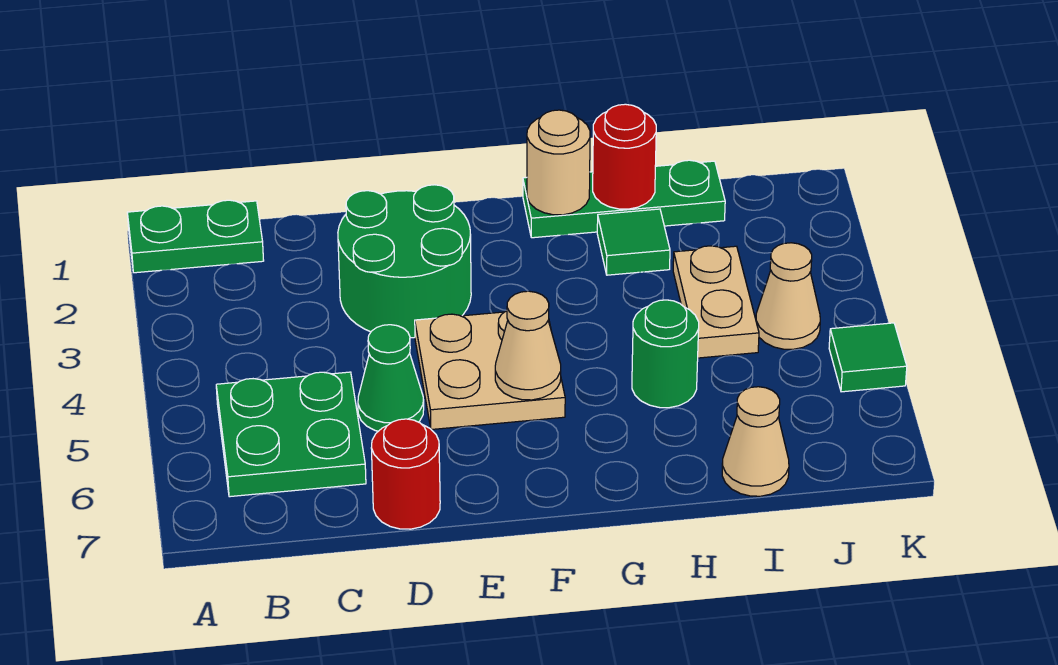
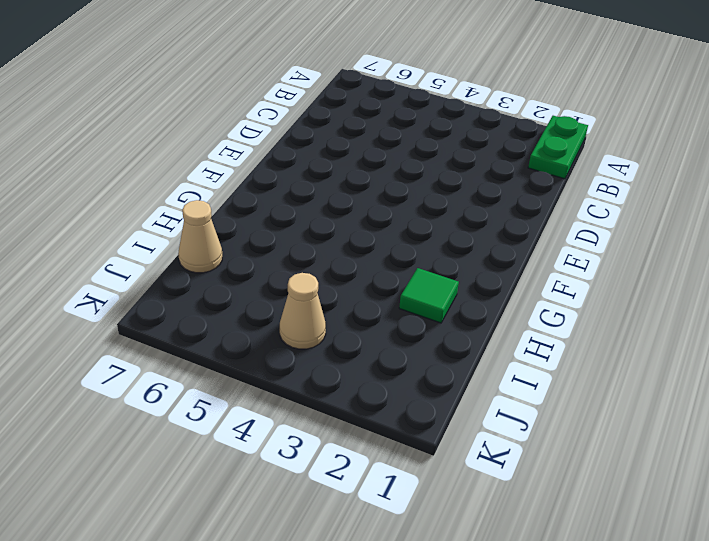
none -> green 2x2 plate [216,372,366,497]
none -> green 2x2 round brick [338,185,471,338]
none -> green 1x1 cone [358,325,424,431]

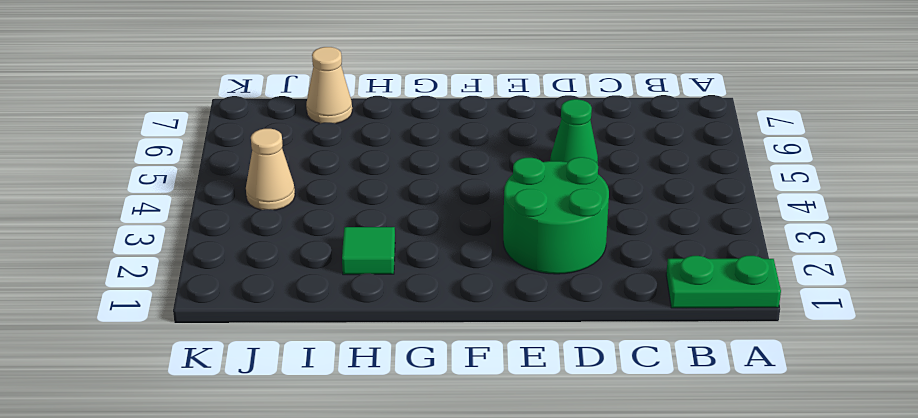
none -> green 2x2 plate [216,372,366,497]
none -> red 1x1 round brick [371,419,440,529]
none -> tan 2x2 plate [415,311,565,430]

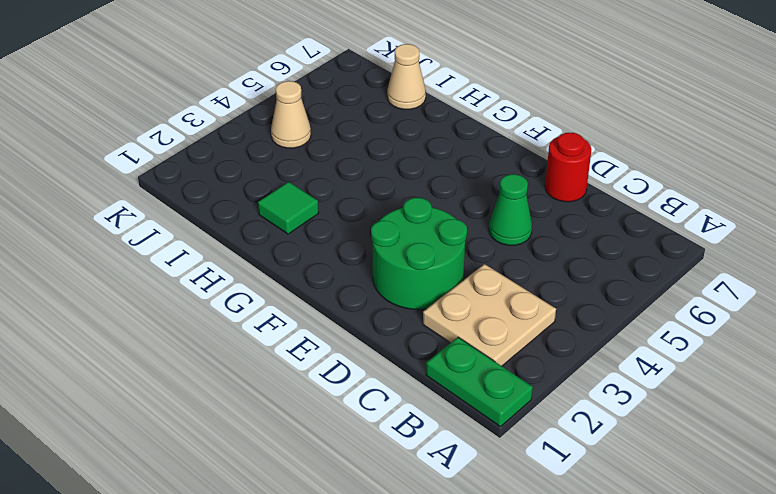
tan 2x2 plate [423,264,556,366] -> tan 2x2 plate moved to [415,311,565,430]
none -> green 2x2 plate [216,372,366,497]
none -> green 1x3 plate [523,160,725,238]
none -> green 1x1 round brick [632,300,699,408]

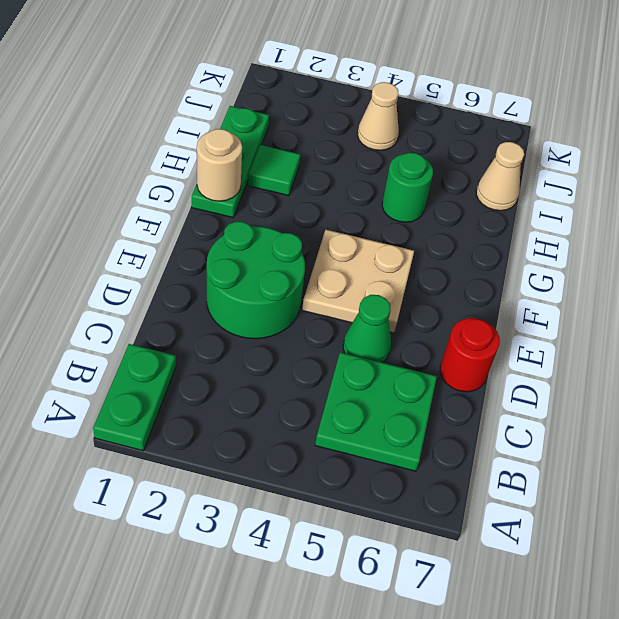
none -> tan 1x2 plate [673,246,759,358]
none -> green 1x1 tile [829,323,907,392]
none -> tan 1x1 cone [495,291,561,400]

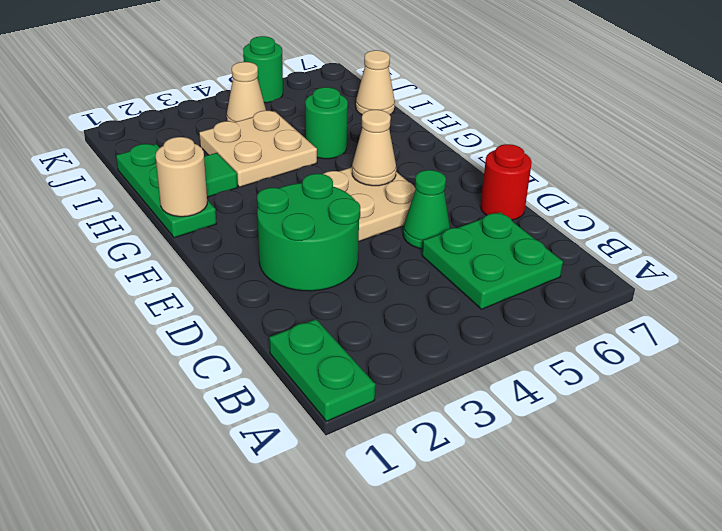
tan 2x2 plate [199,111,317,187] -> tan 1x2 plate [673,246,759,358]
green 1x1 round brick [243,36,283,103] -> green 1x1 tile [829,323,907,392]
none -> red 1x1 round brick [593,104,656,209]

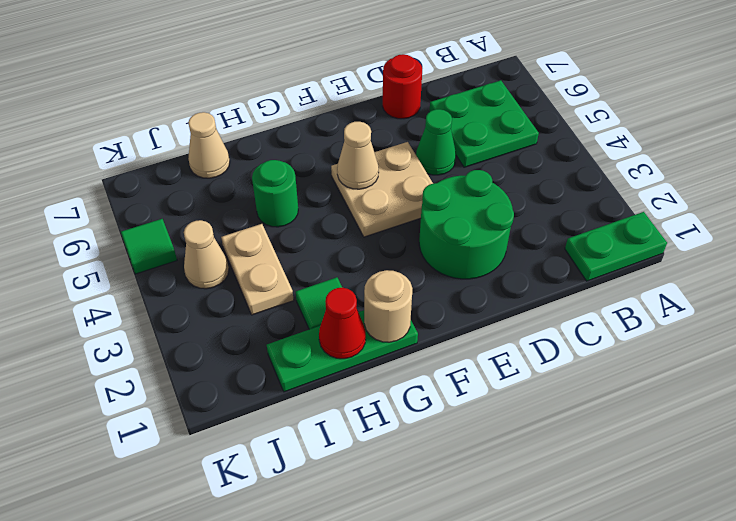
red 1x1 cone [319,288,366,359] -> red 1x1 round brick [593,104,656,209]

